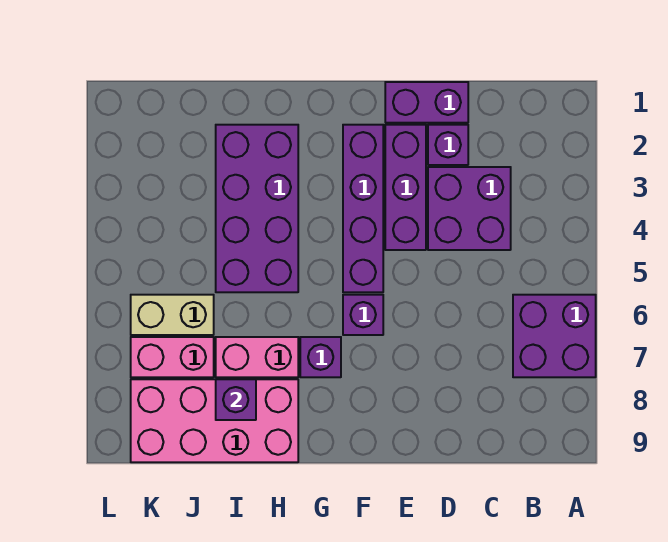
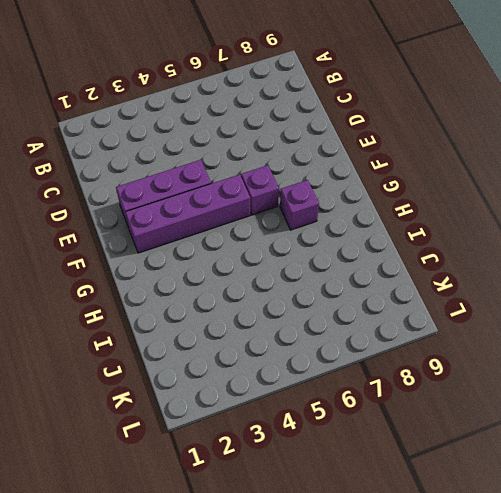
none -> purple 2x2 brick [513,295,596,377]
none -> purple 2x2 brick [428,167,511,250]
none -> purple 1x2 brick [385,82,468,123]

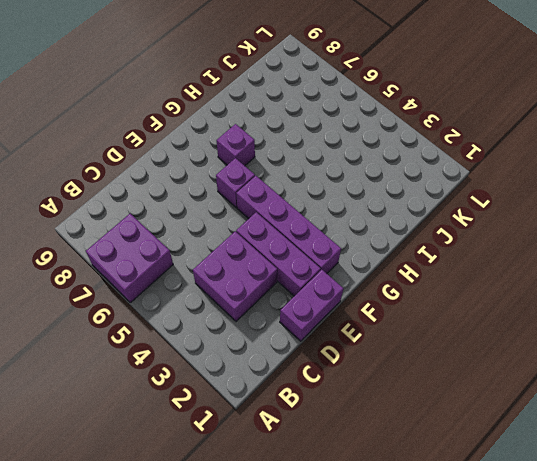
none -> purple 1x1 brick [428,125,468,165]
none -> purple 2x4 brick [216,125,298,292]
none -> pink 1x2 brick [216,337,298,377]

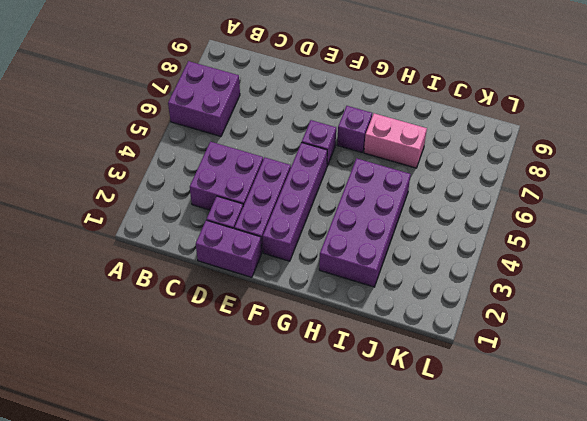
none -> pink 2x4 brick [131,379,298,462]
none -> tan 1x2 brick [131,295,214,335]
none -> pink 1x2 brick [131,337,214,377]

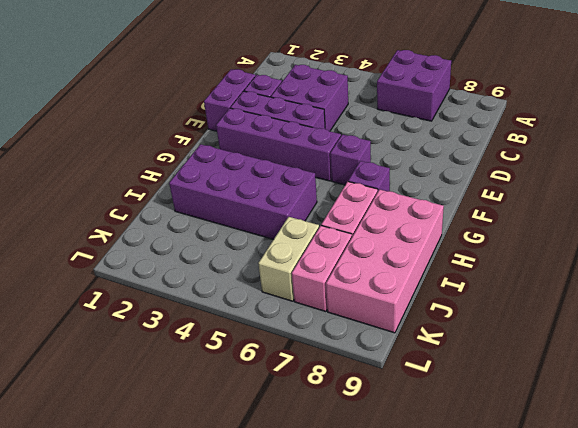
none -> purple 1x1 brick [216,379,256,420]

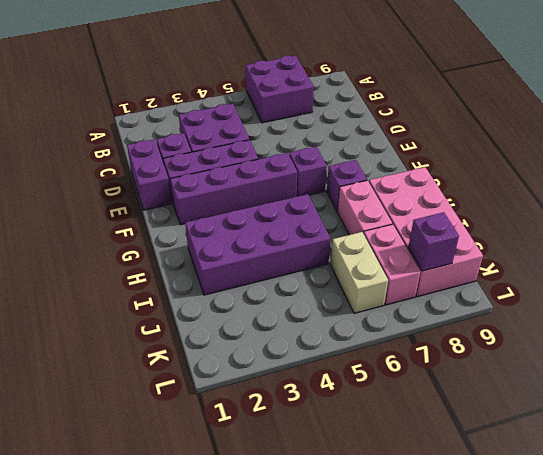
purple 1x1 brick [408,212,459,271] -> purple 1x1 brick moved to [216,379,256,420]

